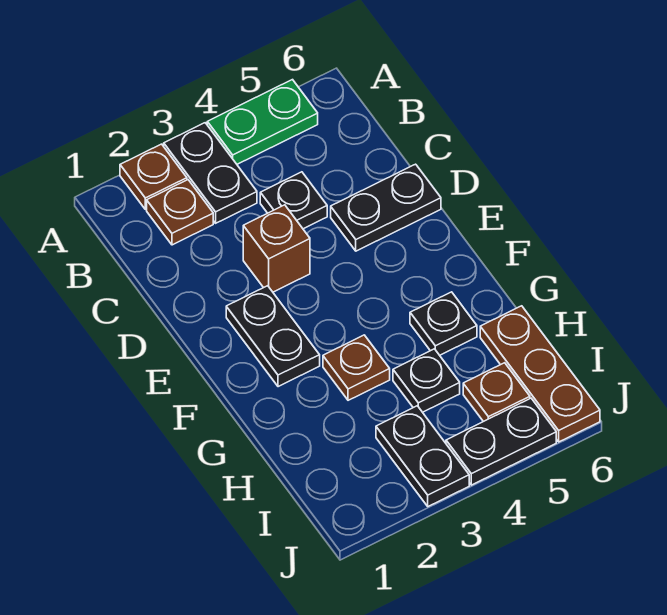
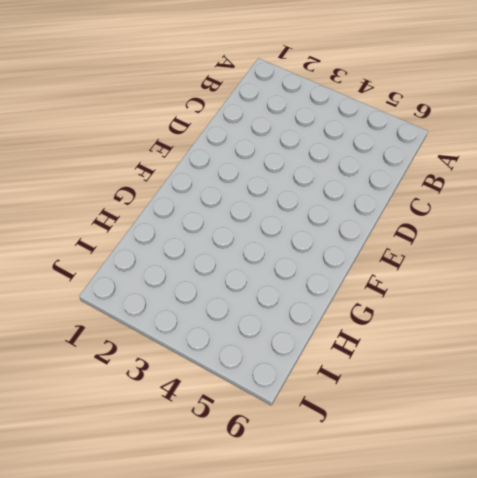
none -> brown 1x1 plate [120,144,187,210]
none -> black 1x2 plate [164,123,257,223]
none -> green 1x2 plate [207,80,318,164]

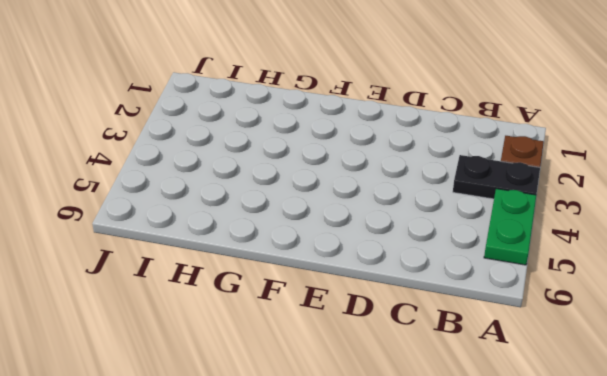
none -> brown 1x1 plate [147,180,213,245]
none -> black 1x1 plate [260,172,327,229]
none -> brown 1x1 brick [243,205,310,292]

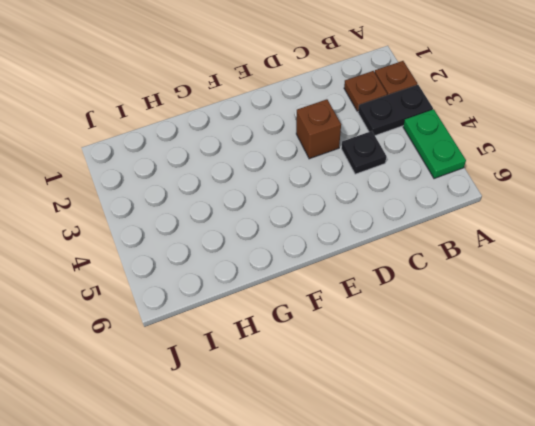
none -> black 1x2 plate [331,164,441,251]
none -> black 1x2 plate [226,286,320,387]
none -> brown 1x1 plate [323,335,390,400]

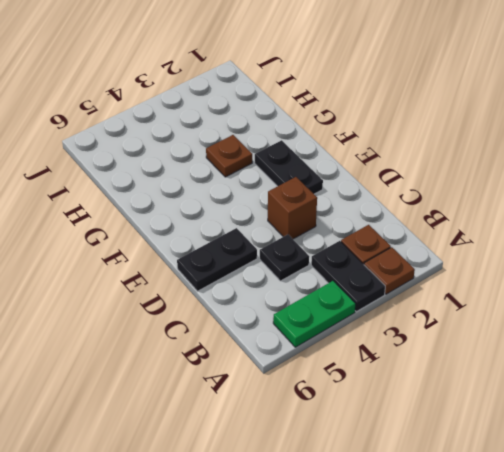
none -> black 1x1 plate [410,292,477,355]
none -> black 1x1 plate [393,349,460,412]
none -> brown 1x3 plate [480,306,600,442]

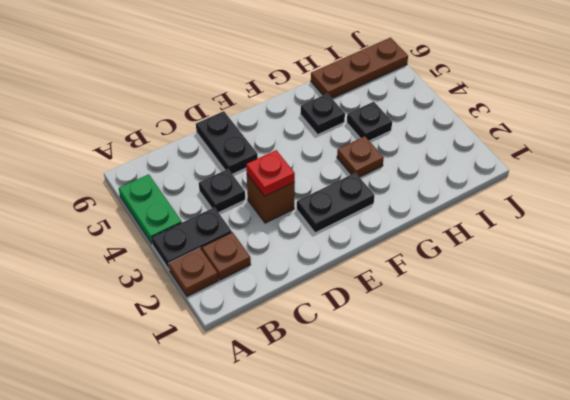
red 1x1 plate [246,150,295,196] -> none
none -> black 1x2 plate [376,406,469,506]
none -> brown 1x1 plate [463,363,530,422]
none -> black 1x2 plate [446,398,556,485]

